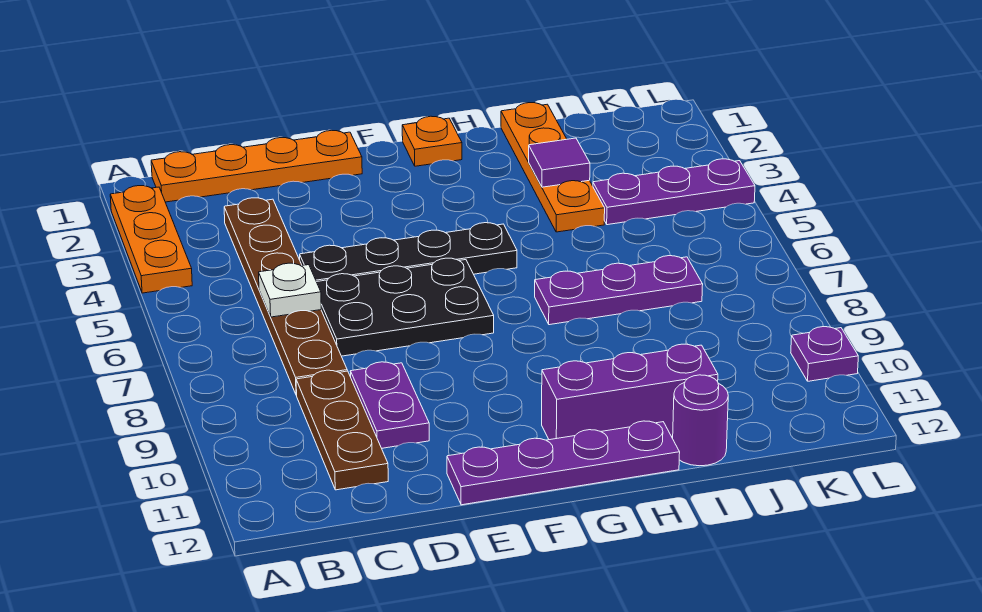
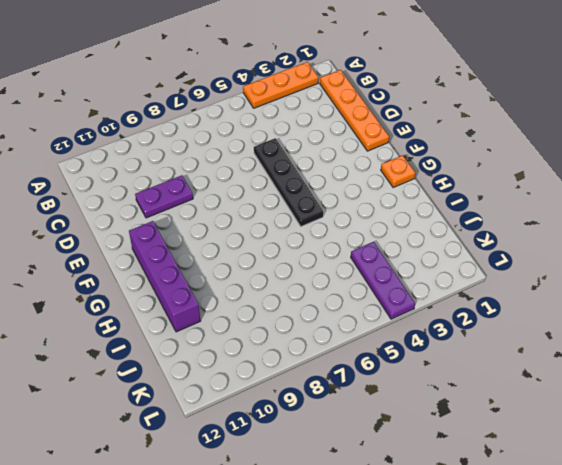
purple 1x4 brick [129,221,201,332] -> purple 1x3 brick [542,344,718,440]
none -> brown 1x6 plate [224,198,347,395]
none -> brown 1x3 plate [296,370,388,490]
none -> black 2x3 plate [317,258,494,356]

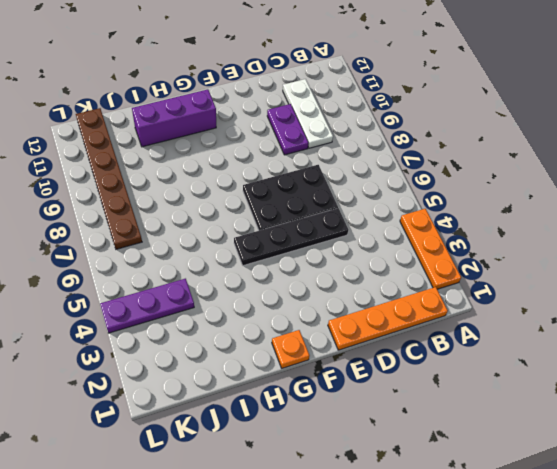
white 1x3 plate [283,79,333,148] -> brown 1x3 plate [296,370,388,490]
brown 1x6 plate [76,108,142,249] -> brown 1x6 plate moved to [224,198,347,395]
none -> purple 1x4 plate [447,421,680,505]
none -> purple 1x3 plate [535,256,703,325]
none -> orange 1x4 plate [501,103,605,232]

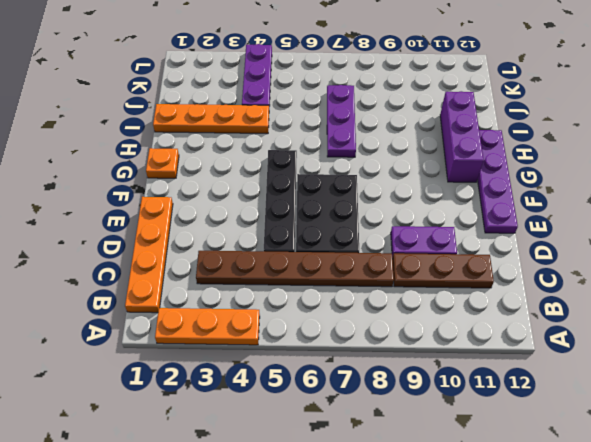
none -> purple 1x1 round brick [673,375,728,466]
none -> purple 1x1 plate [791,327,858,381]
none -> white 1x1 plate [259,263,321,317]

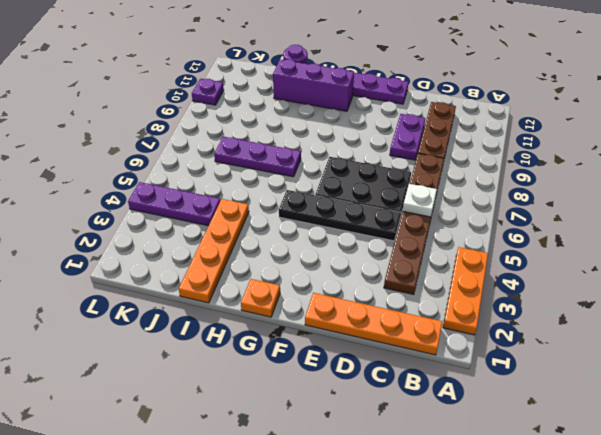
none -> purple 1x1 tile [529,138,590,187]

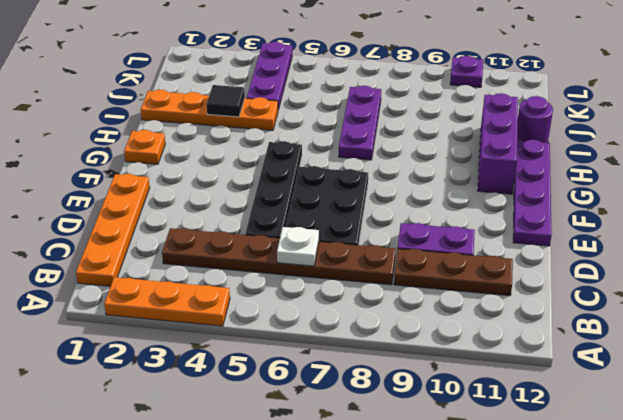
black 1x1 tile [207,85,245,117] -> purple 1x1 tile [529,138,590,187]

